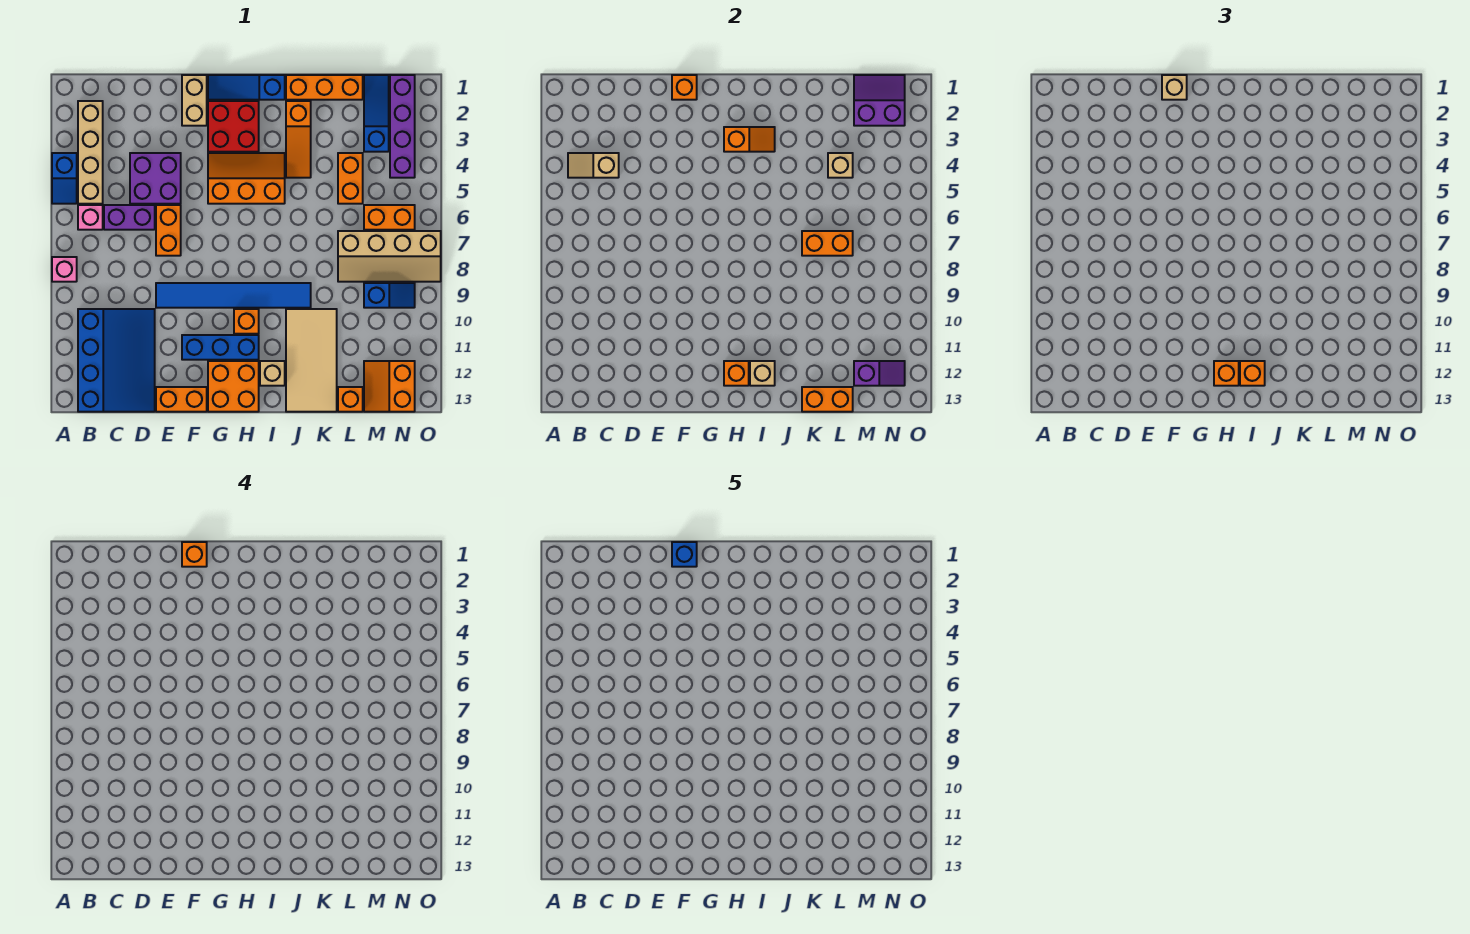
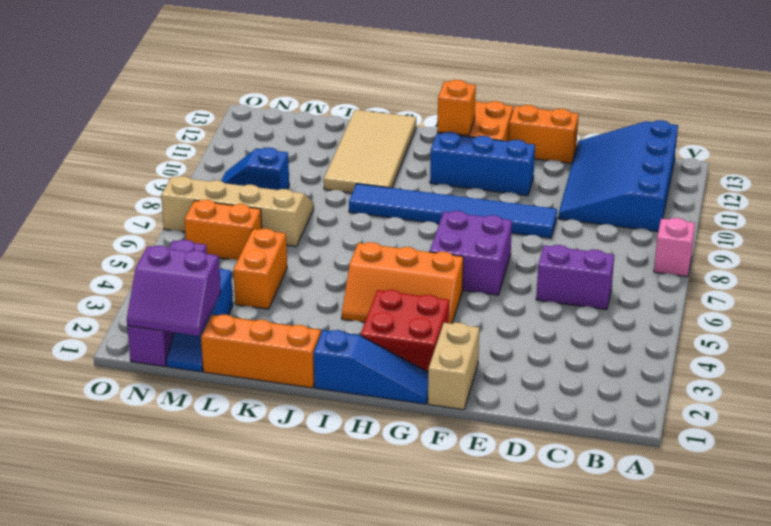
purple 2x2 brick [430,211,512,295] -> purple 2x2 brick moved to [130,153,181,204]
none -> blue 1x2 slope [52,153,77,204]
none -> tan 1x4 brick [78,101,103,204]
none -> pink 1x1 brick [78,205,103,230]
none -> orange 1x2 brick [156,205,181,256]

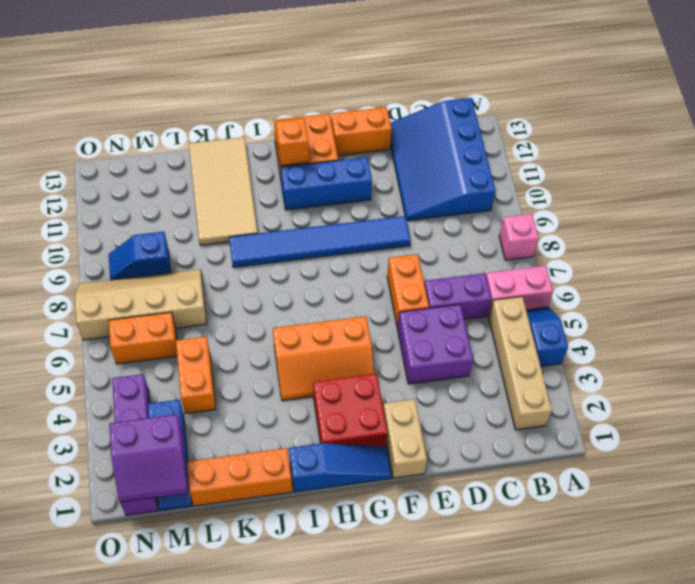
pink 1x2 brick [486,266,553,316] -> pink 1x1 brick [78,205,103,230]
none -> orange 1x1 brick [234,309,259,334]
none -> tan 1x1 brick [260,361,285,386]
none -> orange 1x3 slope [286,101,311,178]
none -> orange 1x1 brick [338,387,363,412]

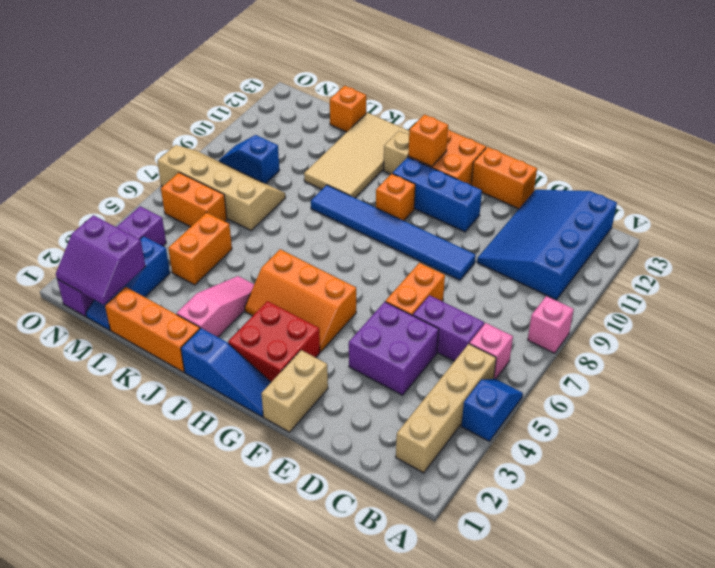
pink 1x3 slope [176,276,254,337] -> orange 1x3 slope [286,101,311,178]
none -> orange 2x2 slope [364,361,415,412]
none -> tan 1x2 slope [568,153,619,178]
none -> orange 1x1 brick [672,75,697,100]
none -> orange 1x2 slope [724,127,775,152]

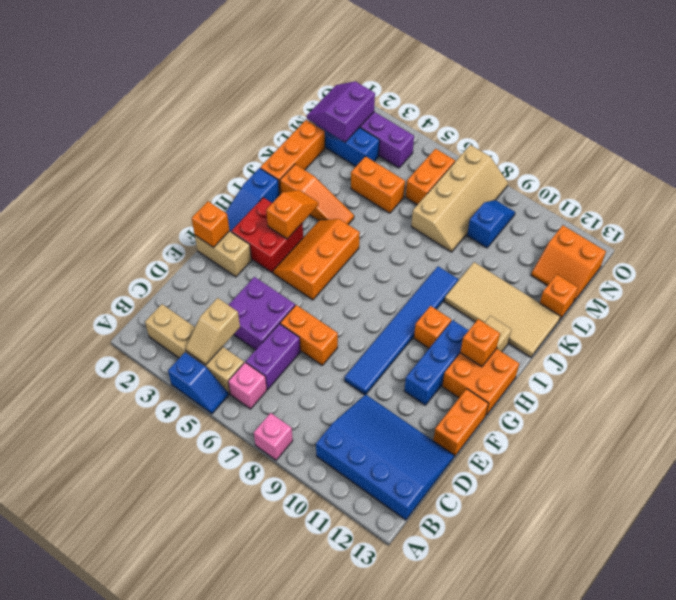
none -> tan 1x1 brick [750,361,775,386]
none -> orange 1x2 brick [802,231,853,256]
none -> orange 1x2 brick [802,387,853,412]
none -> tan 1x1 brick [828,153,853,178]

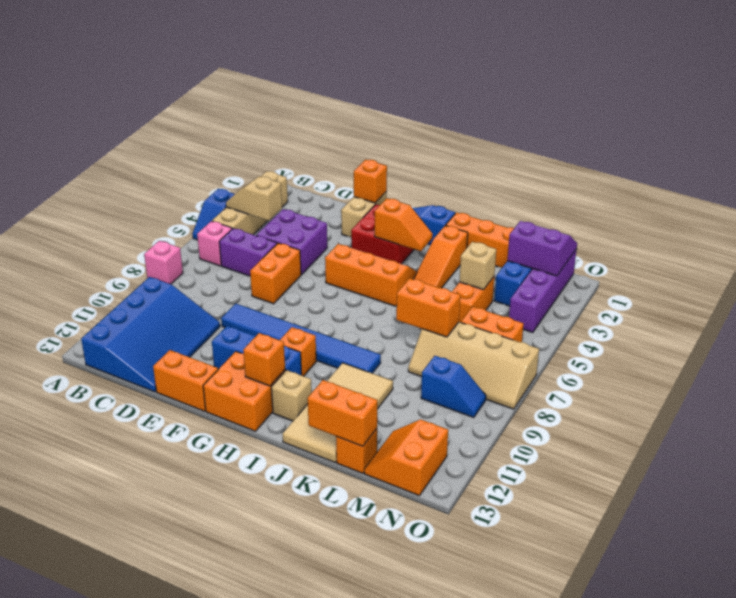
none -> tan 1x1 brick [750,361,775,386]
none -> purple 1x2 slope [854,361,905,386]
none -> tan 1x1 brick [1162,75,1187,100]
none -> orange 1x1 brick [1214,361,1239,386]

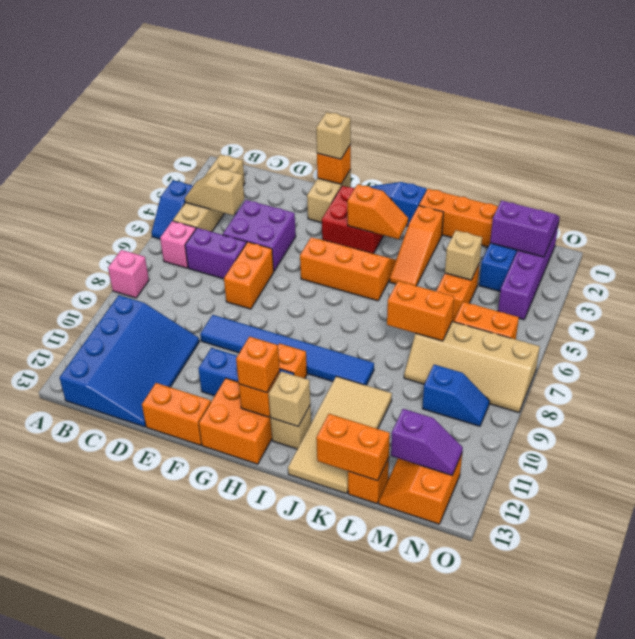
none -> orange 1x1 brick [1240,361,1265,386]
none -> orange 1x1 brick [182,542,207,567]
none -> blue 1x1 brick [672,542,697,567]

